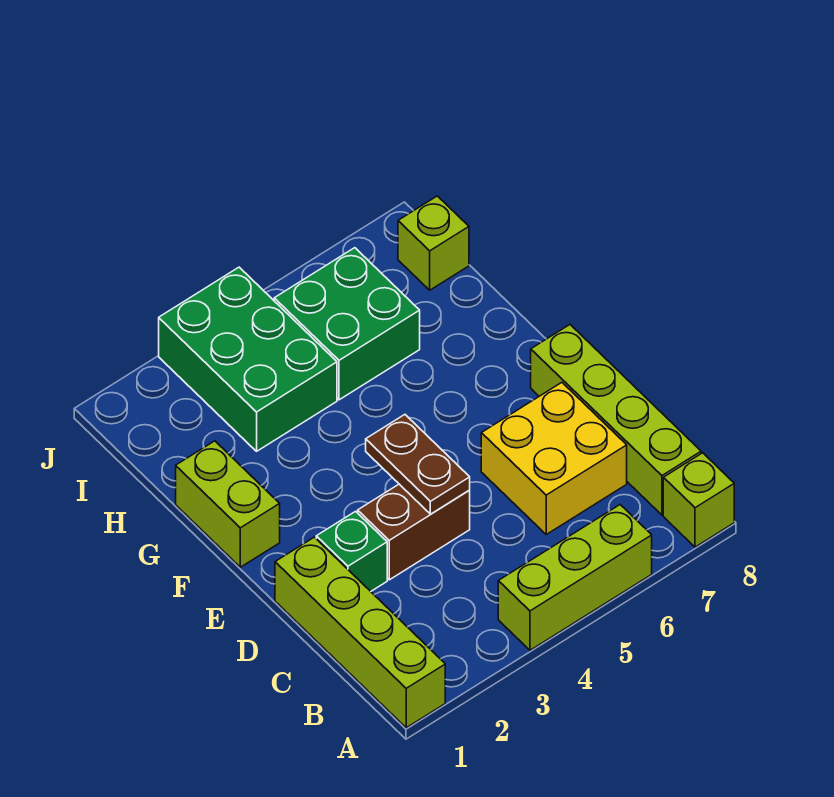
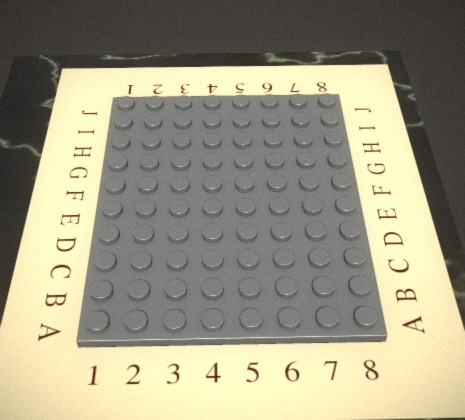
none -> lime 1x4 brick [275,537,445,728]
none -> lime 1x3 brick [498,505,652,650]
none -> lime 1x1 brick [663,453,734,547]

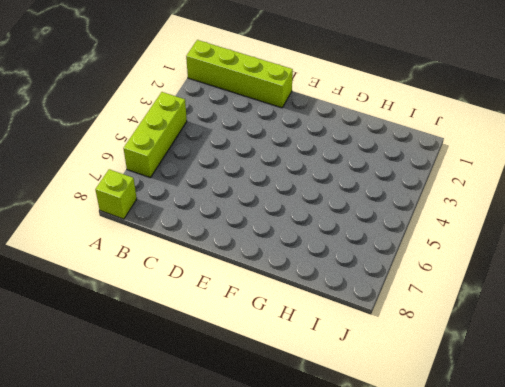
none -> lime 1x4 brick [531,325,701,515]
none -> yellow 2x2 brick [481,383,627,534]
none -> green 1x1 brick [316,511,387,591]

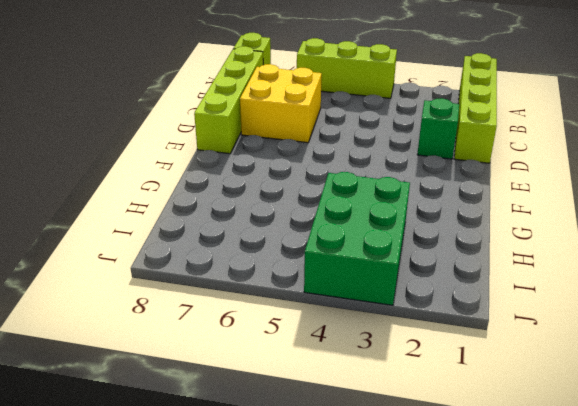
none -> brown 1x2 brick [358,484,470,580]
none -> lime 1x2 brick [176,441,280,567]
none -> green 2x2 brick [274,248,420,400]

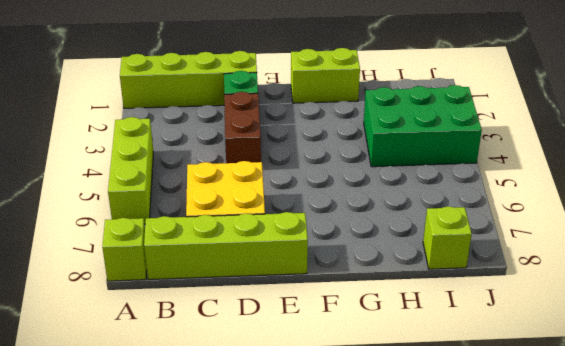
none -> green 2x2 brick [274,248,420,400]
none -> brown 1x2 plate [366,415,470,514]

